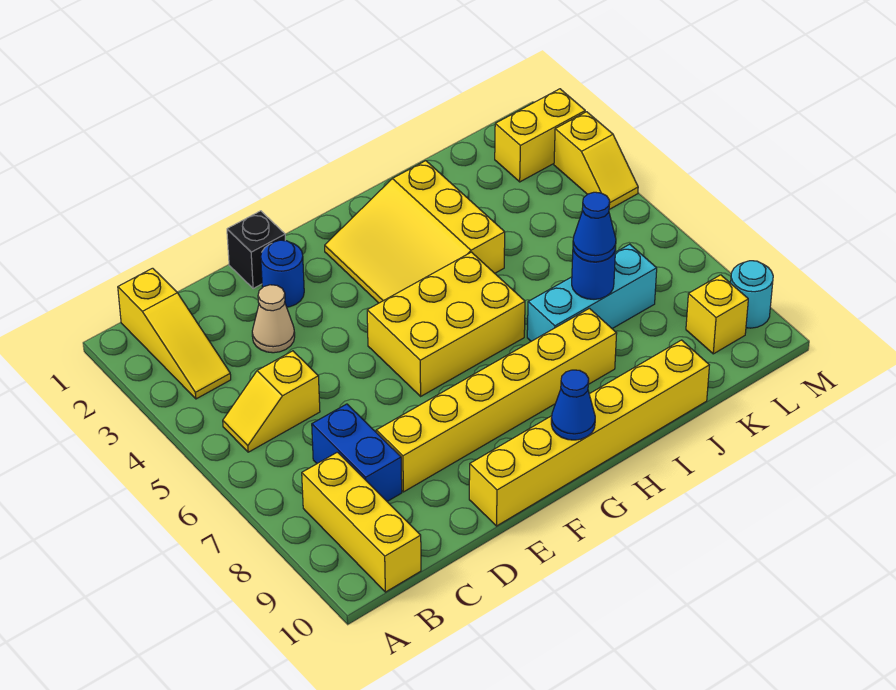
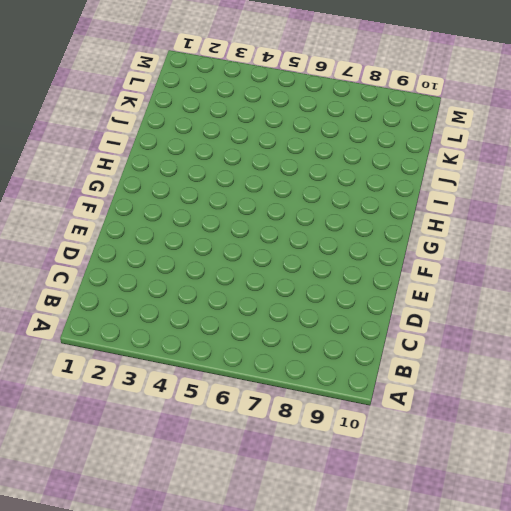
none -> yellow 1x3 slope [118,268,231,399]
none -> yellow 1x2 slope [223,351,320,452]
none -> yellow 1x3 brick [302,452,421,592]

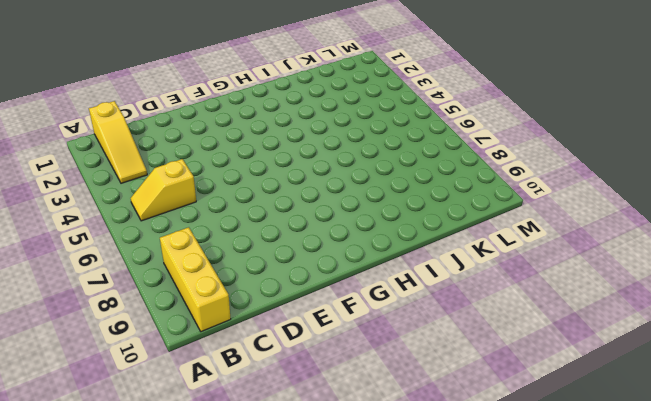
none -> blue 1x2 brick [312,404,402,501]
none -> tan 1x1 cone [252,285,295,353]
none -> yellow 1x6 brick [376,308,617,492]

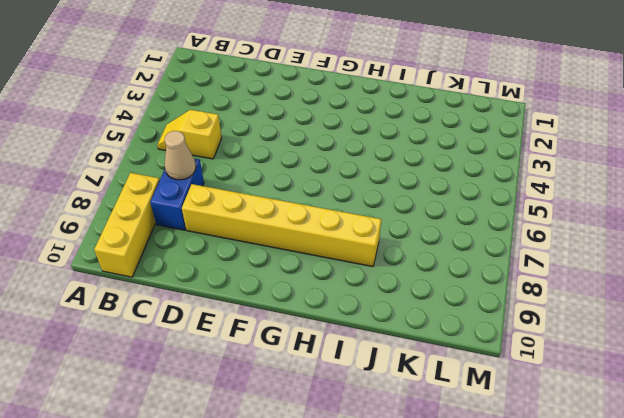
tan 1x1 cone [164,131,196,180] -> tan 1x1 cone moved to [252,285,295,353]
none -> yellow 1x3 slope [118,268,231,399]
none -> black 1x1 brick [227,211,285,288]
none -> blue 1x1 round brick [261,240,304,307]

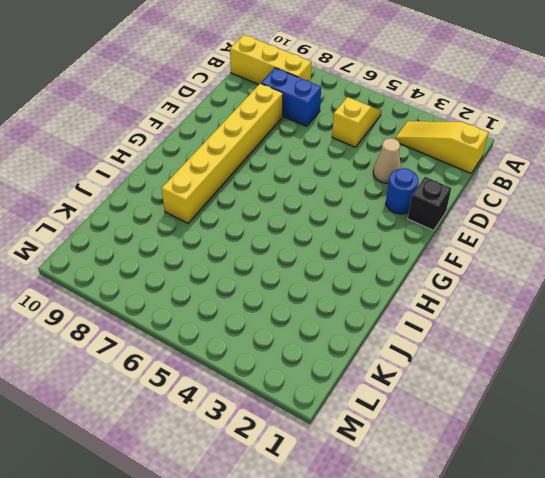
none -> yellow 1x6 brick [469,340,709,526]
none -> yellow 2x3 brick [367,252,525,396]
none -> yellow 3x3 slope [325,161,505,303]

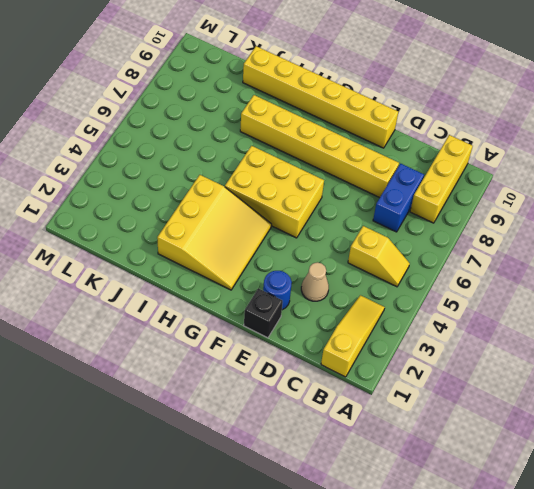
none -> cyan 1x3 brick [527,244,657,341]
none -> yellow 1x2 brick [495,89,585,182]
none -> yellow 1x1 brick [686,275,748,354]

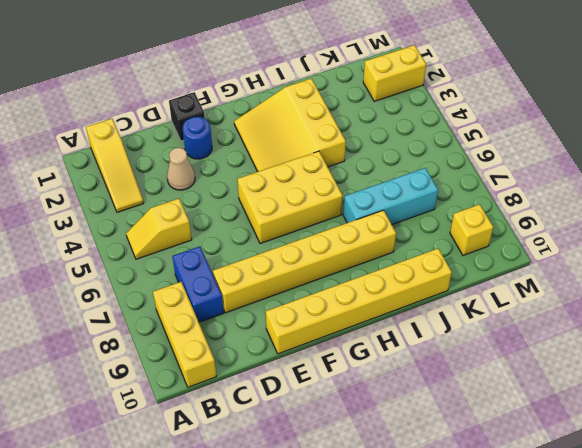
none -> yellow 1x2 slope [554,112,638,209]
none -> cyan 1x1 round brick [731,261,773,328]
none -> blue 1x1 cone [551,370,595,440]

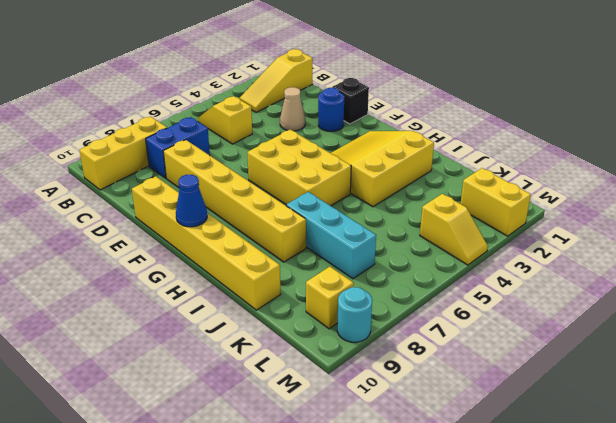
yellow 1x2 slope [420,194,488,265] -> yellow 1x2 slope turned to [554,112,638,209]
none -> blue 1x1 round brick [572,248,616,299]
none -> blue 1x1 cone [573,192,616,262]

